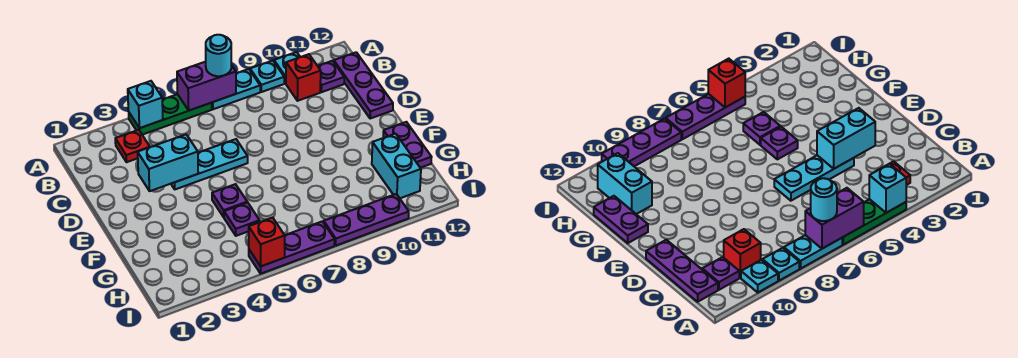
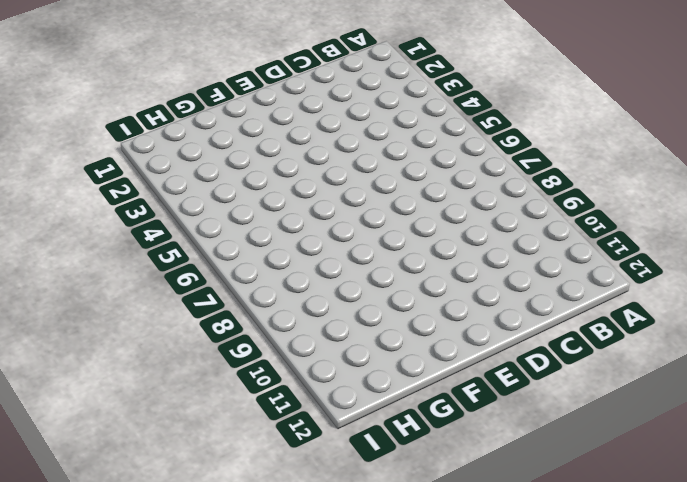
none -> green 1x3 plate [129,94,212,135]
none -> cyan 1x2 plate [212,69,260,109]
none -> cyan 1x1 plate [250,61,284,92]

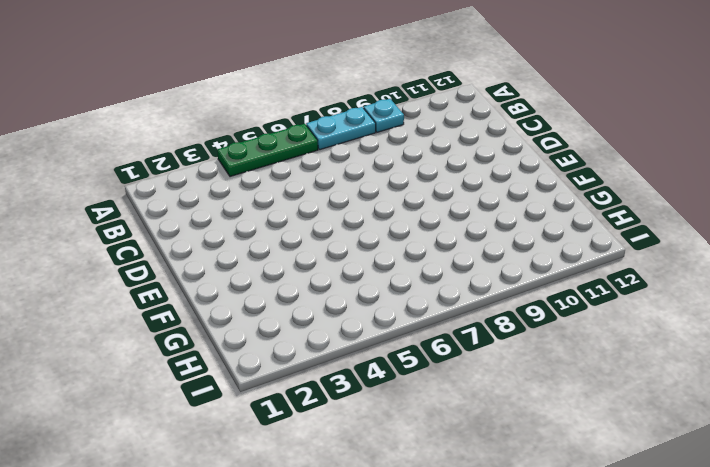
none -> cyan 1x1 plate [274,52,300,83]
none -> red 1x1 plate [115,130,150,162]
none -> red 1x1 brick [286,54,321,101]

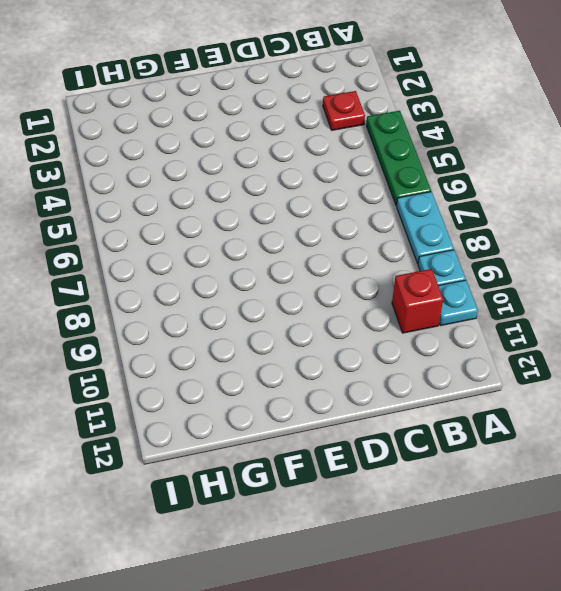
none -> purple 1x1 plate [318,61,344,92]
none -> purple 1x3 plate [334,52,393,119]
none -> cyan 1x3 plate [171,139,248,189]

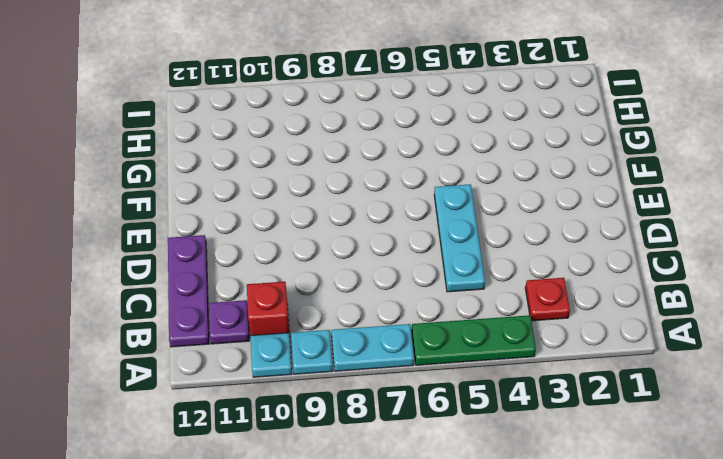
cyan 1x3 plate [434,184,485,292] -> cyan 1x3 plate turned to [171,139,248,189]
none -> purple 1x1 plate [212,184,247,217]
none -> purple 1x2 plate [383,122,432,168]
none -> purple 1x1 plate [224,202,260,236]

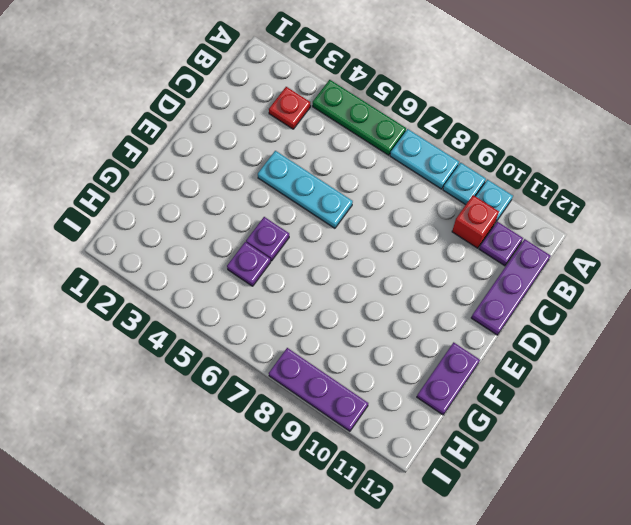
none -> cyan 1x2 brick [372,134,421,198]
none -> purple 1x3 plate [249,221,335,274]
none -> cyan 1x1 brick [128,81,163,128]

